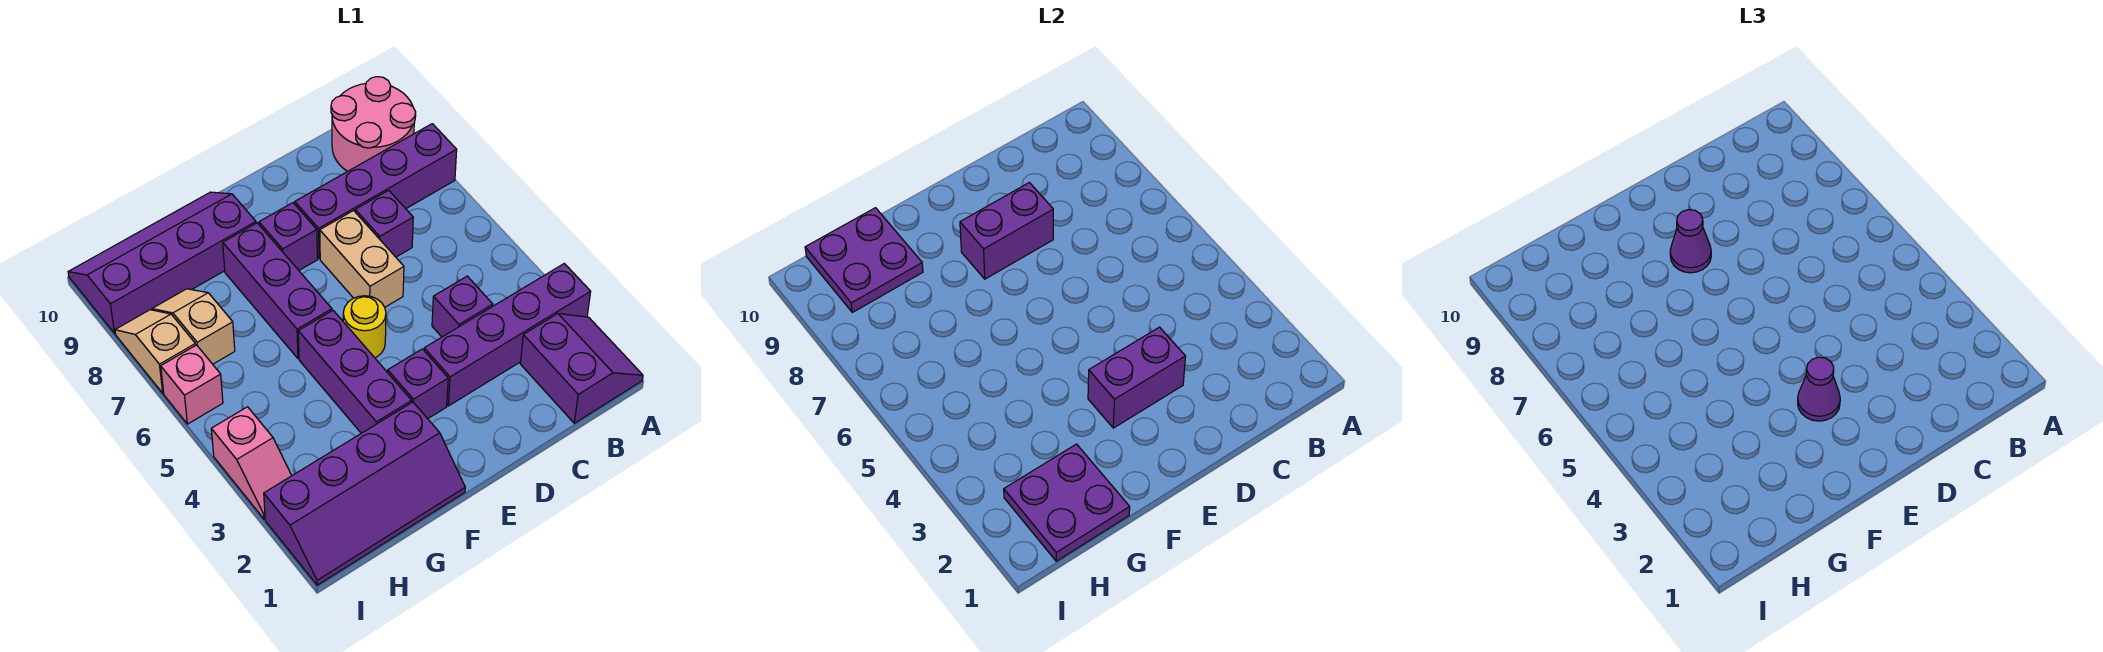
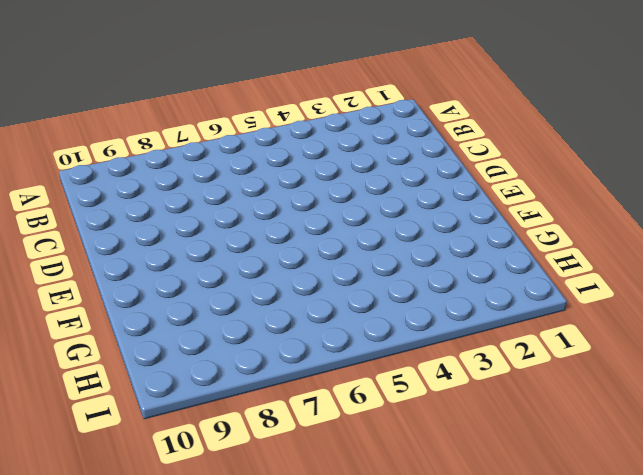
none -> purple 2x2 slope [520,314,643,423]
none -> purple 1x4 brick [424,264,591,406]
none -> purple 1x4 brick [295,124,457,259]

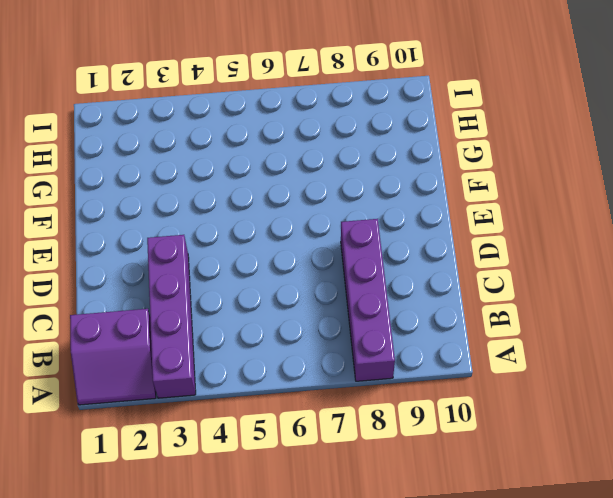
none -> pink 2x2 round brick [331,77,416,171]
none -> purple 1x1 brick [432,276,493,337]
none -> purple 1x1 brick [355,190,413,257]

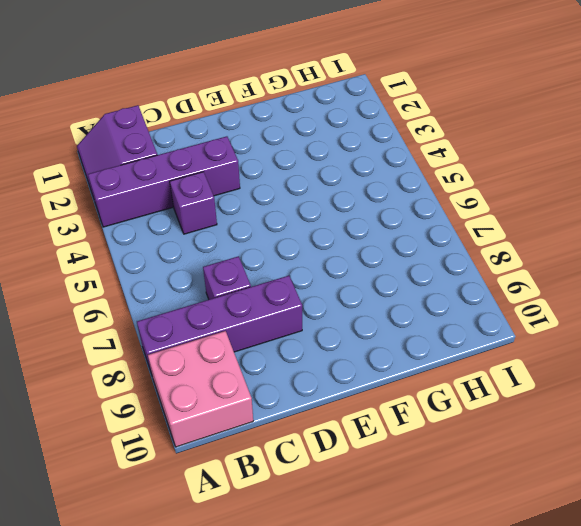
pink 2x2 brick [148,331,253,447] -> pink 2x2 round brick [331,77,416,171]
none -> tan 1x2 brick [320,211,404,307]
none -> purple 1x1 brick [388,349,448,419]
none -> yellow 1x1 round brick [343,296,386,358]

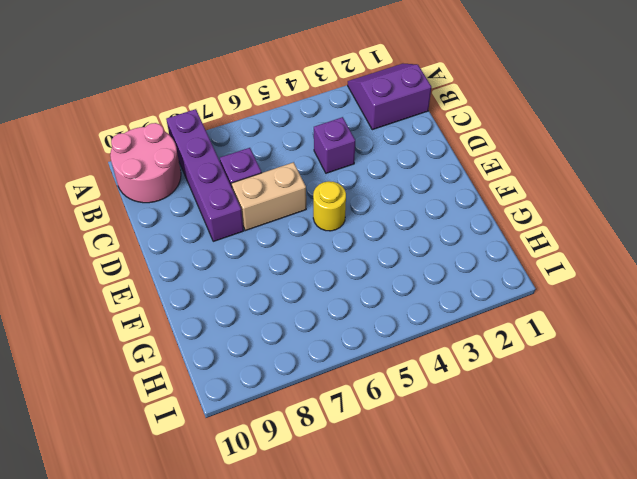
none -> purple 1x4 brick [424,264,591,406]
none -> purple 1x1 brick [388,349,448,419]
none -> purple 1x1 brick [259,203,317,270]

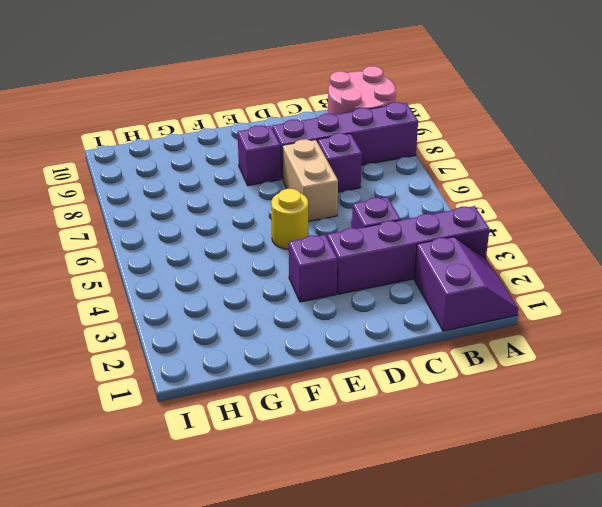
none -> purple 2x4 slope [264,402,465,585]
none -> purple 1x3 brick [298,311,412,433]
none -> purple 1x3 brick [223,223,332,359]

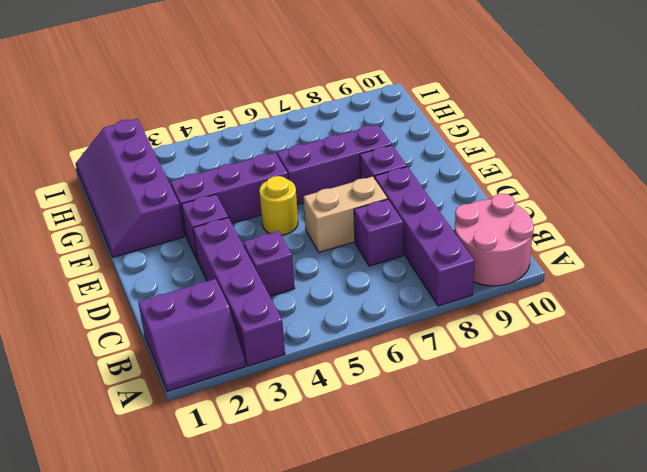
none -> purple 2x4 slope [68,192,256,333]
none -> tan 1x2 slope [152,289,235,364]
none -> pink 1x2 slope [211,407,292,519]

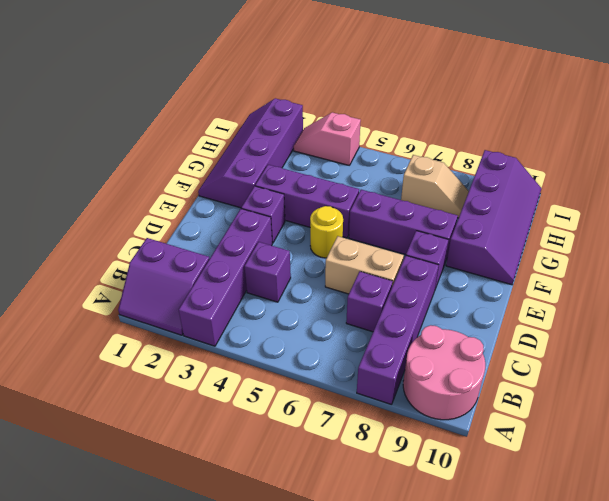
none -> pink 1x1 brick [161,345,223,424]
none -> tan 1x2 slope [115,310,196,393]
none -> purple 1x2 brick [1088,327,1186,428]

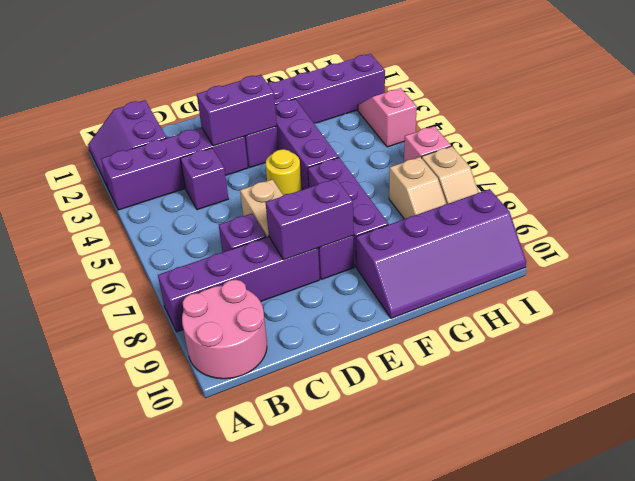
none -> purple 2x2 plate [1004,444,1130,561]
none -> purple 2x2 plate [805,208,923,312]
none -> purple 1x1 cone [1798,357,1840,421]

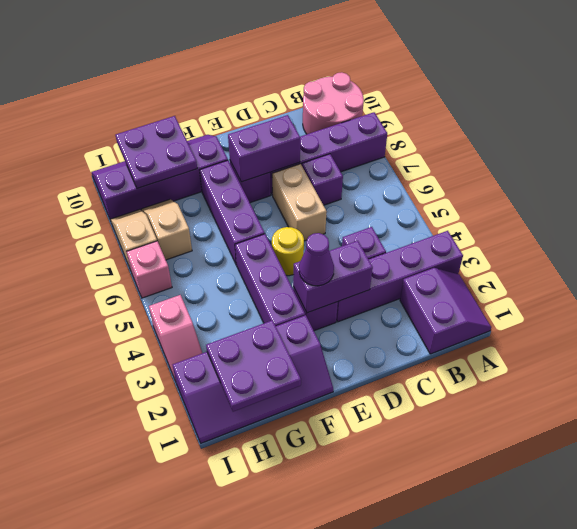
none -> purple 1x1 cone [1670,210,1711,273]

